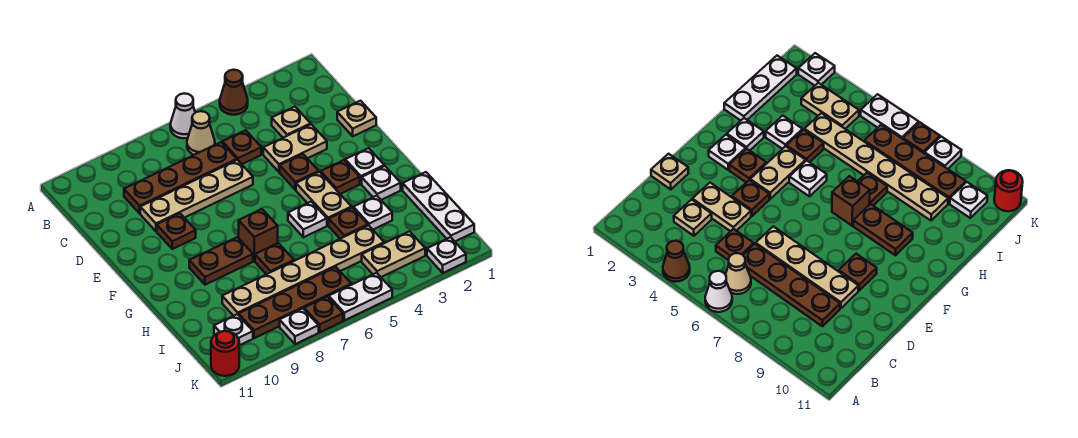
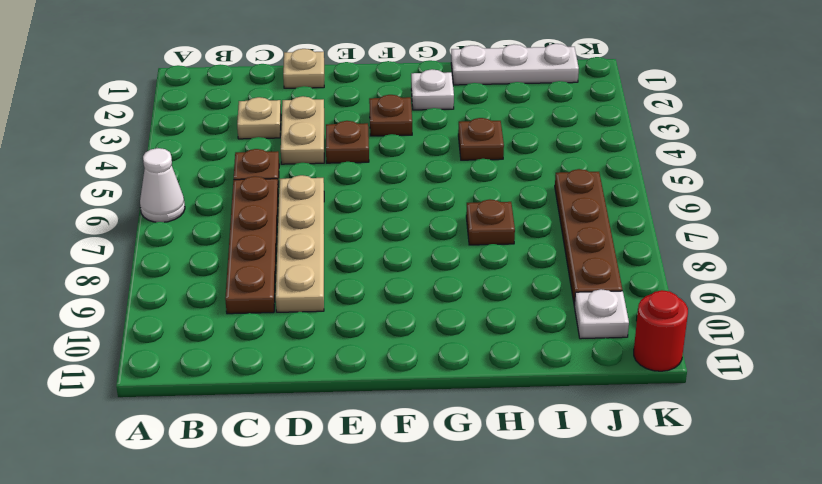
none -> brown 1x1 cone [220,70,248,115]
none -> tan 1x1 cone [187,111,215,155]
none -> brown 1x1 plate [157,213,196,249]
none -> white 1x1 plate [345,148,384,184]

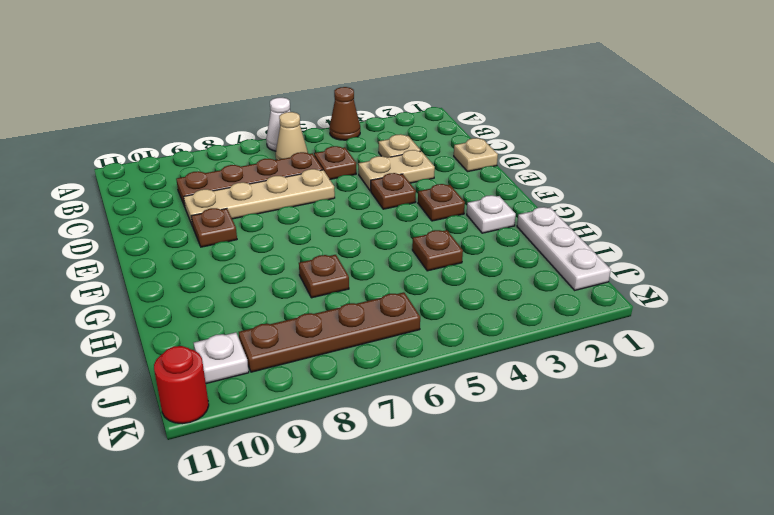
none -> white 1x1 plate [345,148,384,184]
none -> tan 1x2 plate [296,172,351,225]
none -> white 1x1 plate [288,202,327,237]
none -> brown 1x1 brick [239,209,278,261]

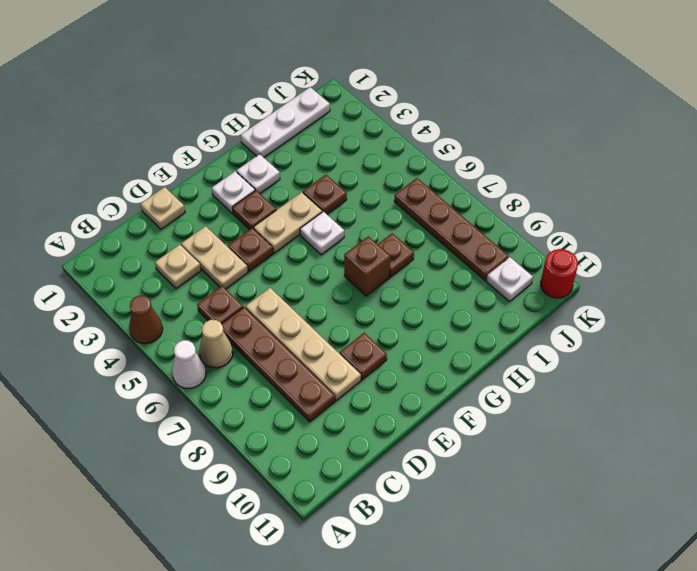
none -> brown 1x2 plate [189,237,253,285]
none -> white 1x1 plate [353,196,392,229]
none -> tan 1x6 plate [222,225,384,316]
none -> tan 1x2 plate [362,231,425,277]

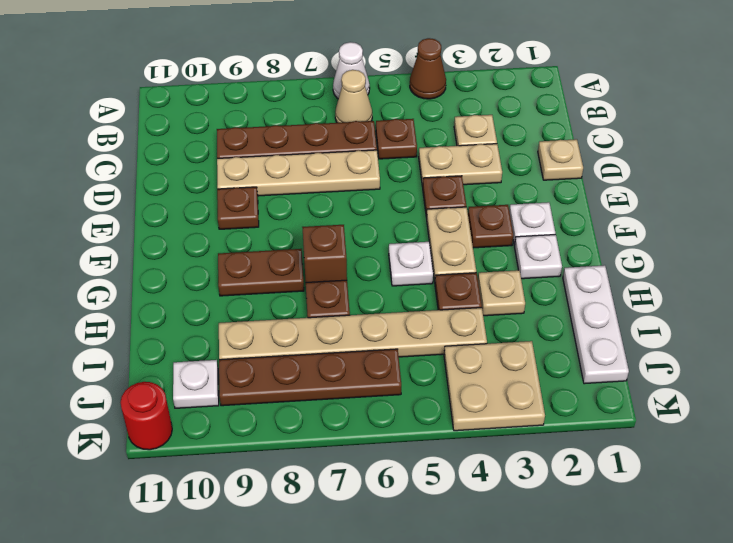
tan 1x1 plate [478,270,525,316] -> white 1x1 plate [353,196,392,229]
tan 2x2 plate [444,341,545,431] -> tan 1x2 plate [362,231,425,277]
none -> white 1x1 plate [427,237,466,273]
none -> white 1x2 plate [329,273,392,320]
none -> brown 1x1 plate [304,297,343,332]
none -> white 1x1 plate [280,308,319,344]

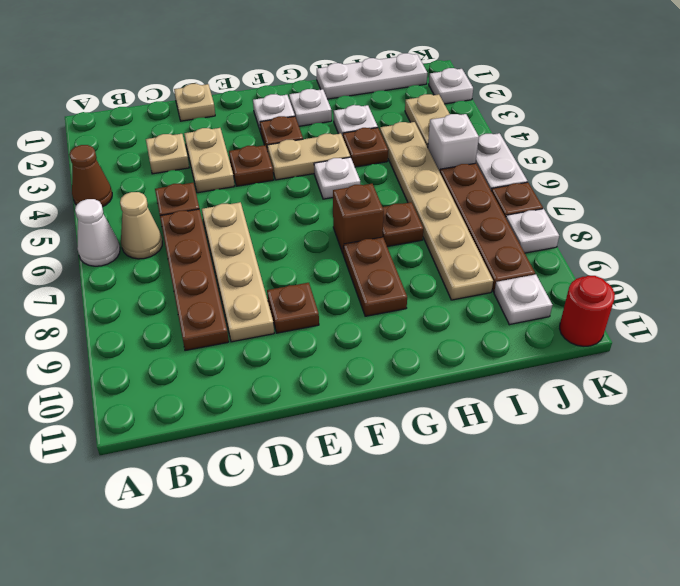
white 1x1 brick [428,114,479,172] -> none

